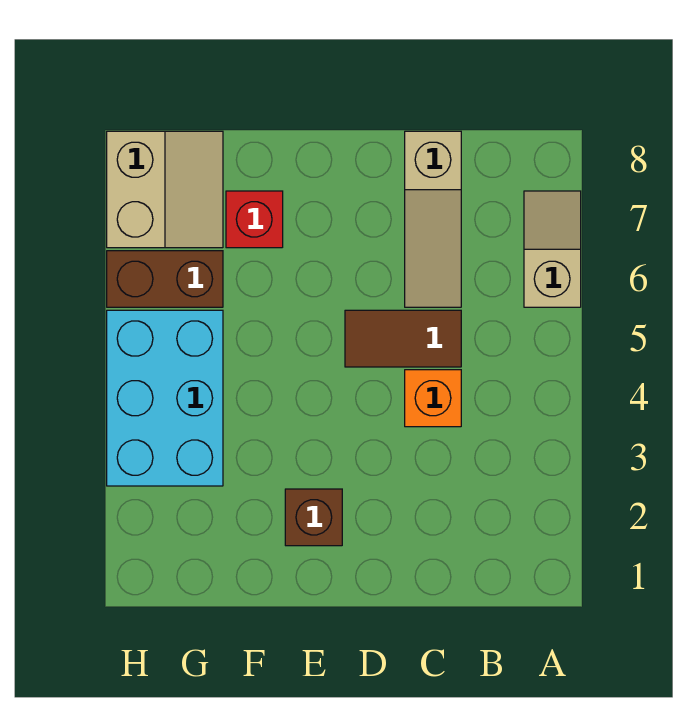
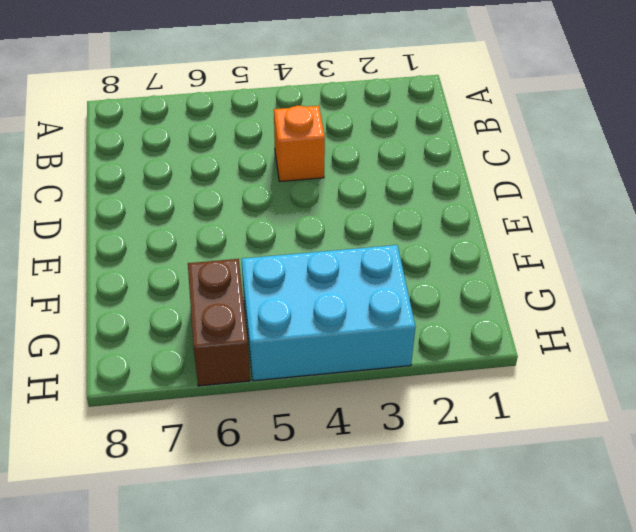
none -> tan 1x2 slope [524,191,581,307]
none -> brown 1x2 tile [345,310,461,367]

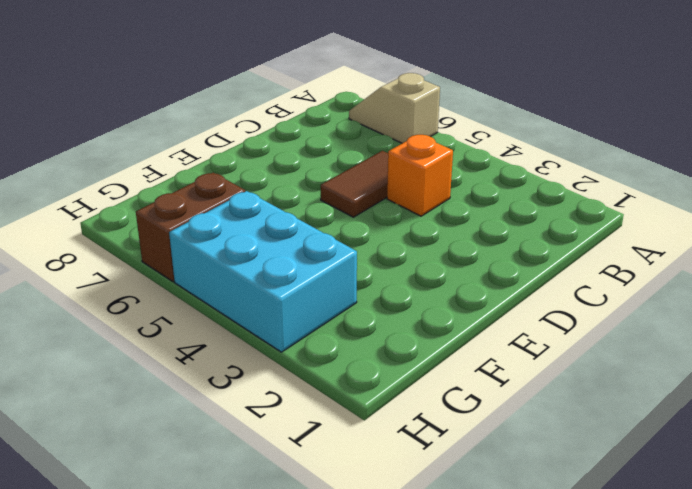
none -> tan 1x3 slope [405,131,461,307]
none -> brown 1x1 brick [285,489,342,546]

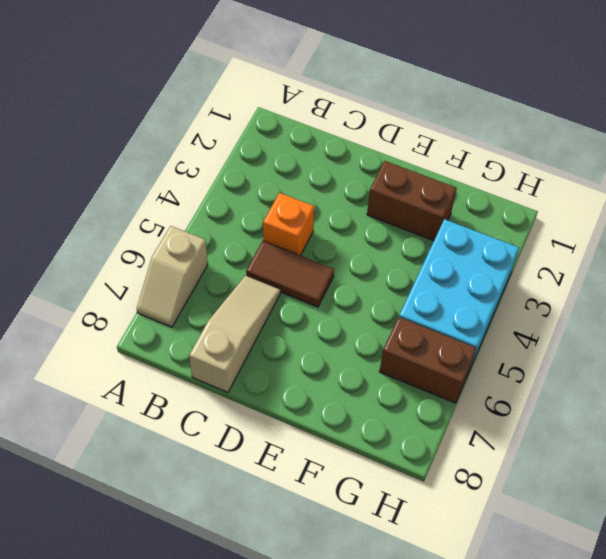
brown 1x2 brick [367,161,457,241] -> brown 1x1 brick [285,489,342,546]
none -> red 1x1 brick [226,191,283,248]
none -> tan 2x2 slope [107,131,223,248]

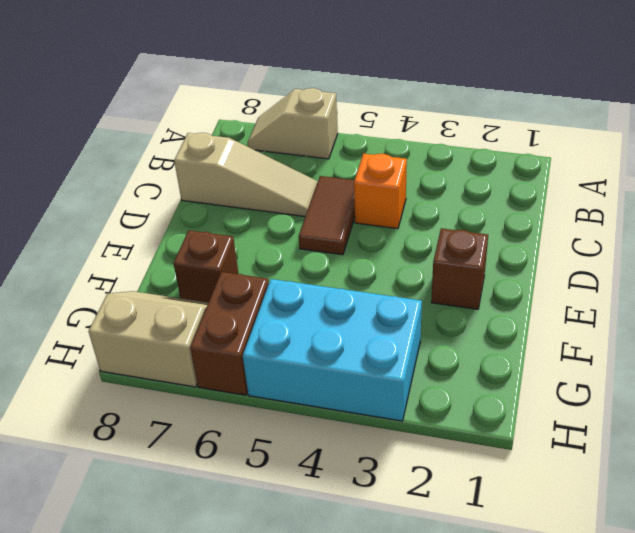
brown 1x1 brick [174,230,239,302] -> red 1x1 brick [226,191,283,248]

